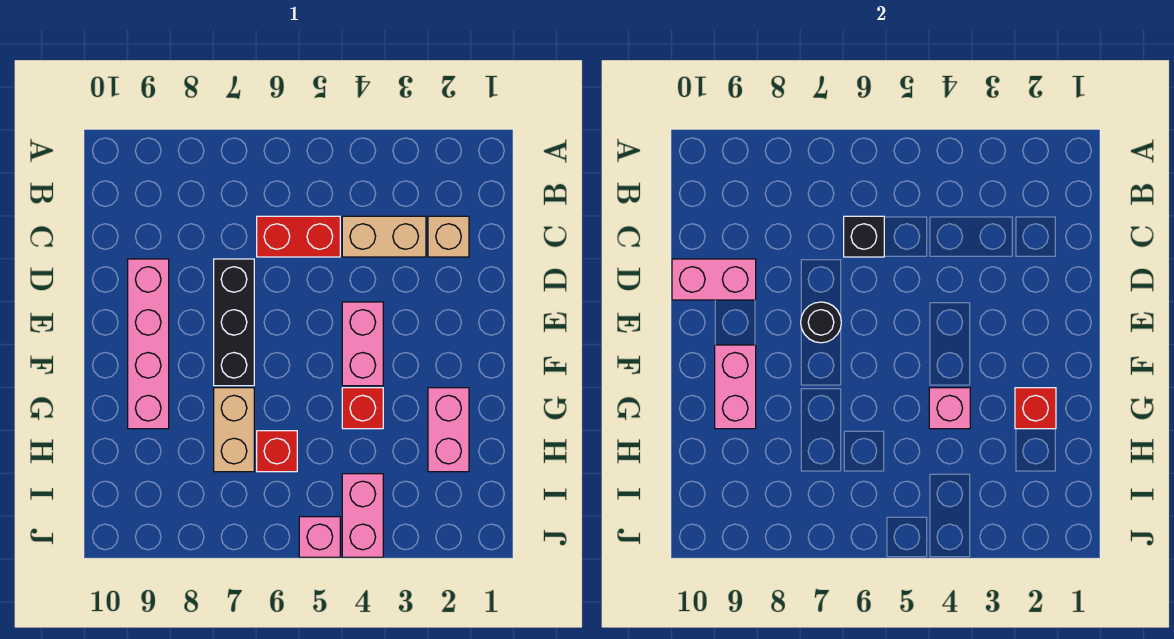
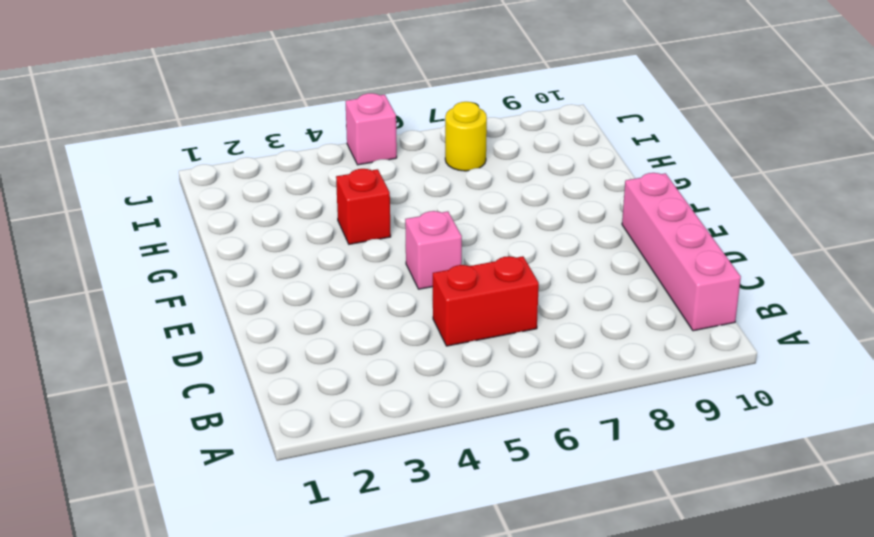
pink 1x4 brick [622,173,741,331] -> pink 1x4 brick moved to [128,259,169,429]
pink 1x1 brick [405,211,462,289] -> pink 1x1 brick moved to [929,388,970,429]
yellow 1x1 round brick [445,102,487,171] -> none
none -> tan 1x1 brick [428,216,469,257]
none -> tan 1x2 brick [342,216,426,257]
none -> black 1x3 brick [214,259,254,386]

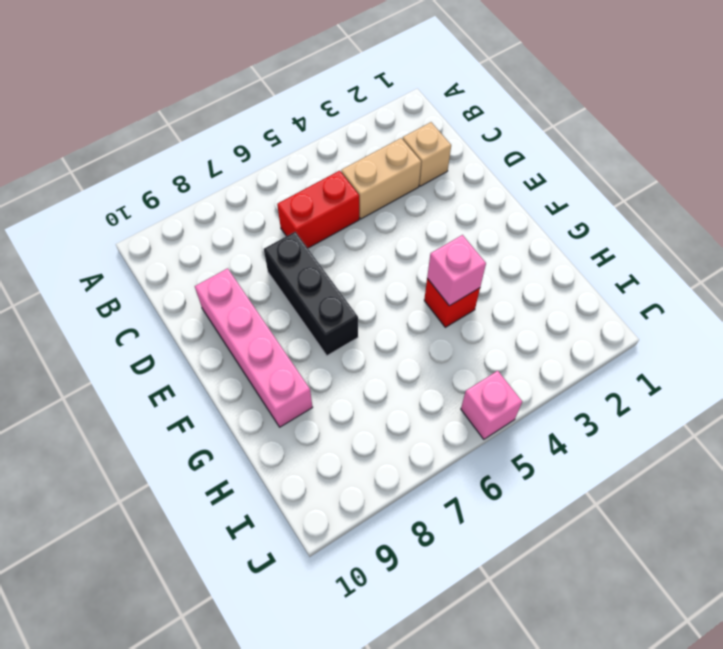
none -> pink 1x2 brick [342,302,383,386]
none -> pink 1x2 brick [428,388,469,472]
none -> tan 1x2 brick [214,388,254,472]

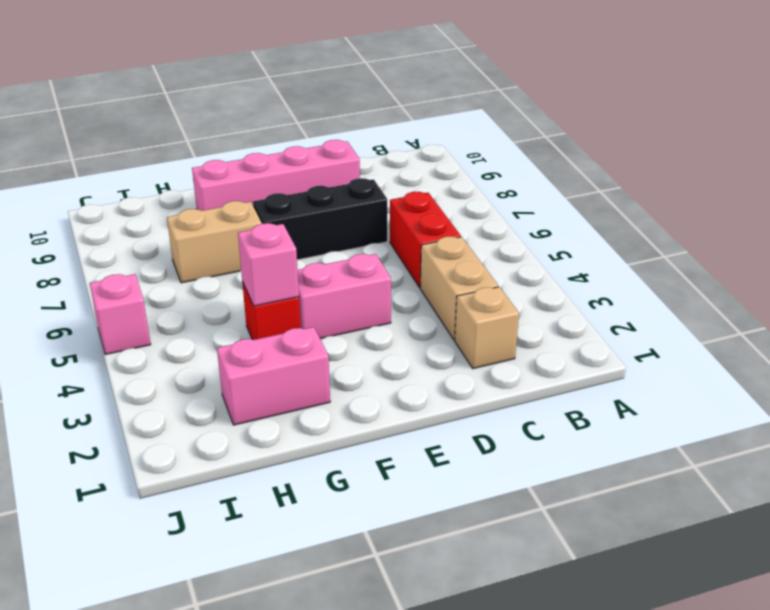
none -> red 1x1 brick [257,431,297,472]
none -> pink 1x2 brick [342,474,383,557]
none -> black 1x1 brick [844,216,884,257]

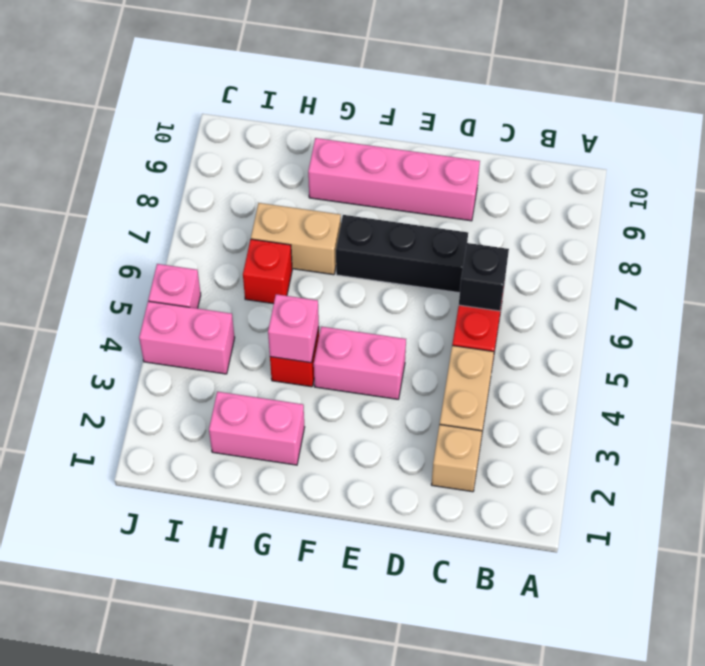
none -> pink 1x2 brick [672,259,756,300]
none -> black 1x1 round brick [801,302,841,343]
none -> pink 1x2 brick [715,345,756,429]

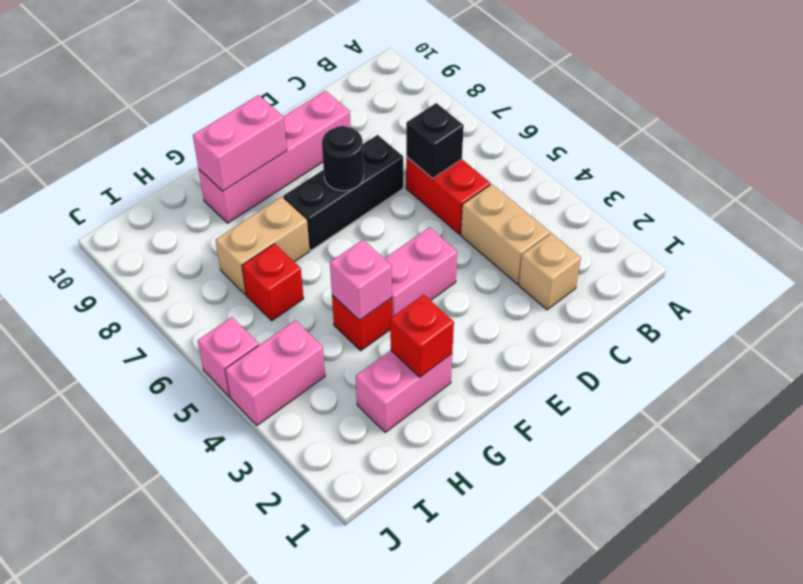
none -> pink 1x2 brick [672,259,756,300]

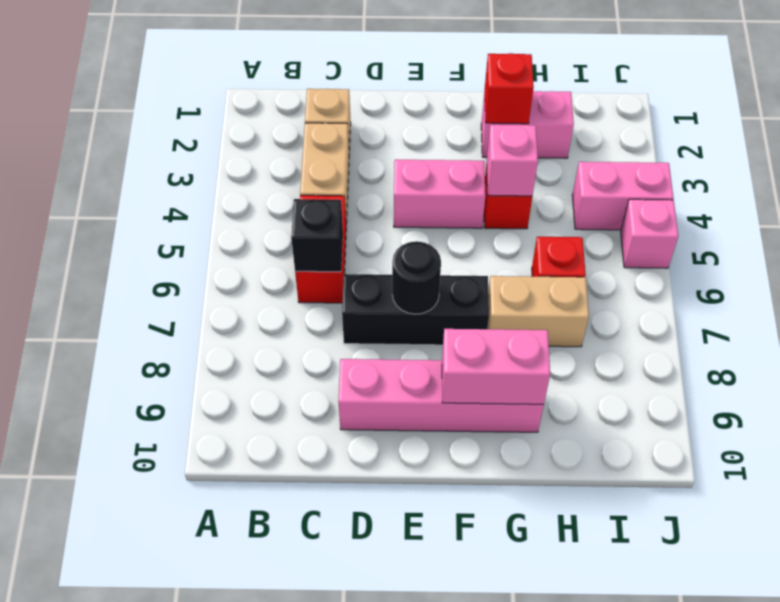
none -> pink 1x2 brick [672,259,756,300]

